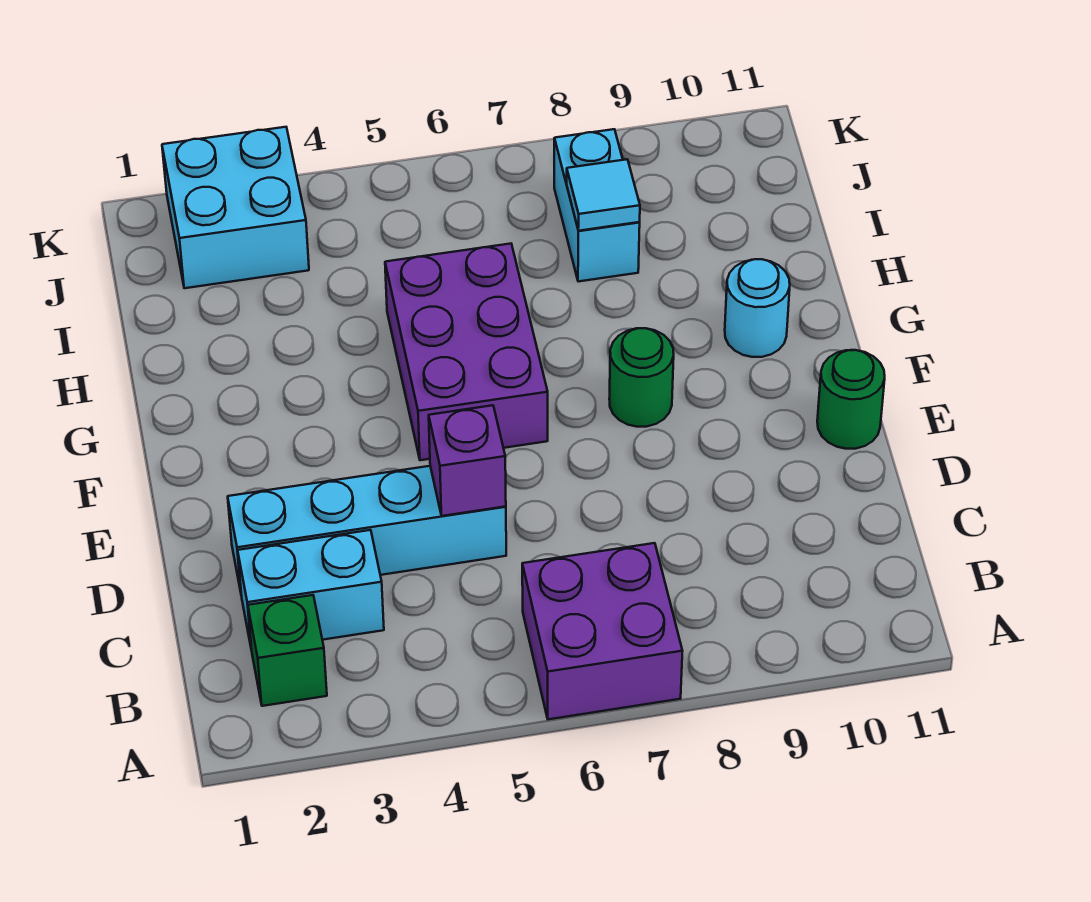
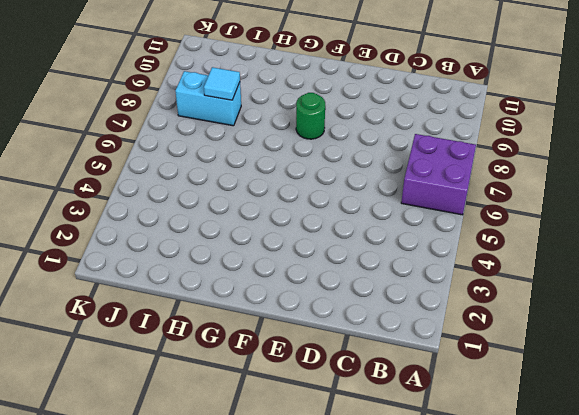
none -> green 1x1 brick [248,595,327,706]
none -> cyan 1x2 brick [238,530,384,650]
none -> cyan 1x4 brick [228,466,506,592]

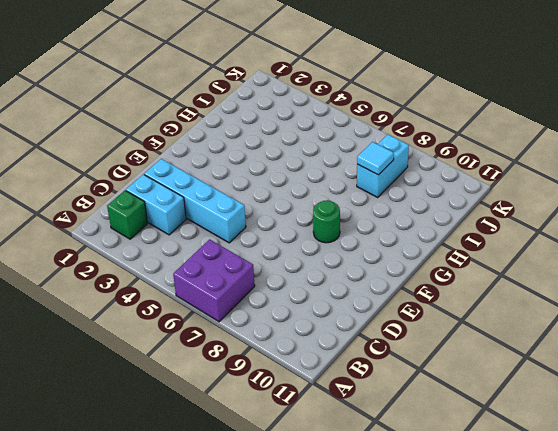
none -> green 1x1 round brick [817,350,885,449]
none -> purple 2x3 brick [385,244,548,460]
none -> cyan 1x1 round brick [725,259,790,357]

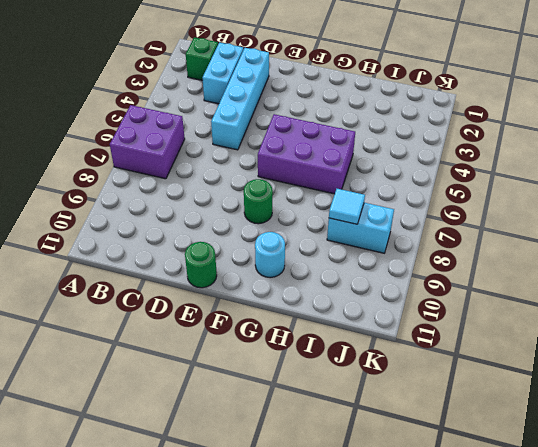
none -> cyan 2x2 brick [162,127,309,288]
none -> purple 1x1 brick [429,405,506,516]

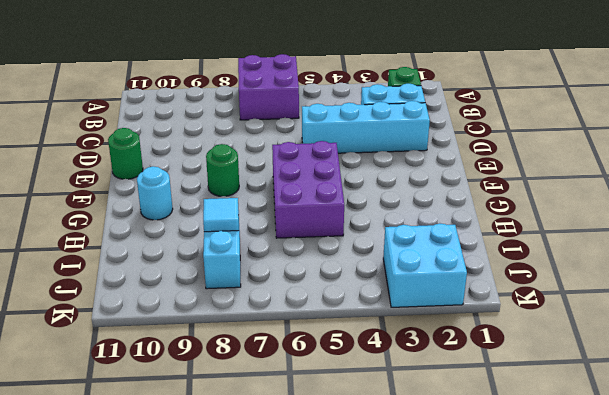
none -> purple 1x1 brick [429,405,506,516]

